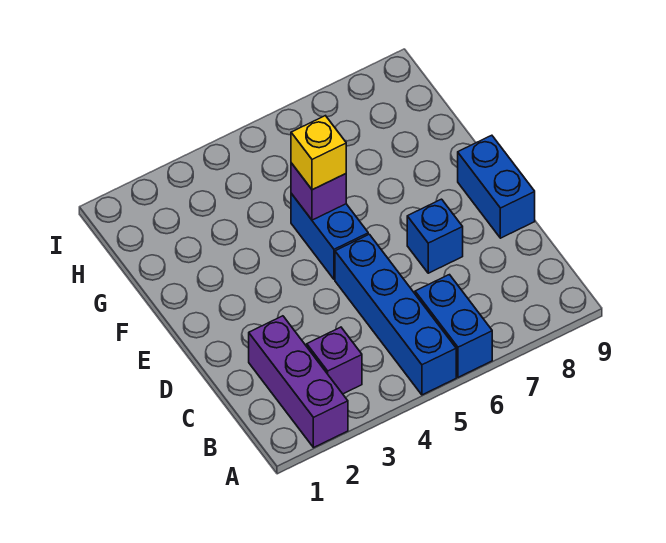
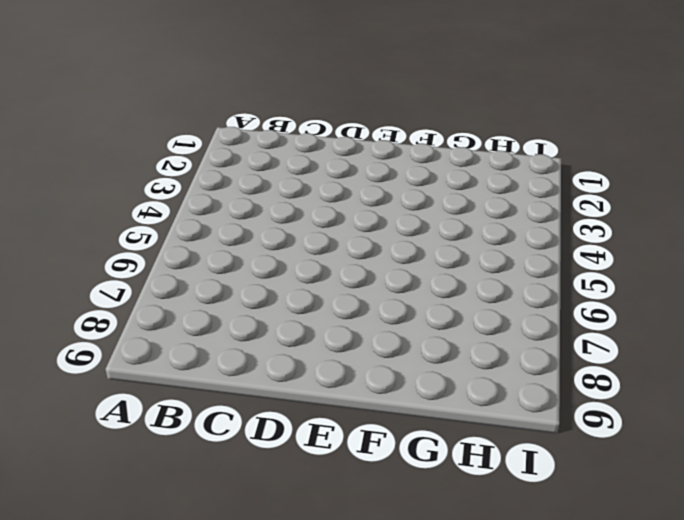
none -> purple 1x3 brick [249,316,348,448]
none -> blue 1x4 brick [335,234,456,395]

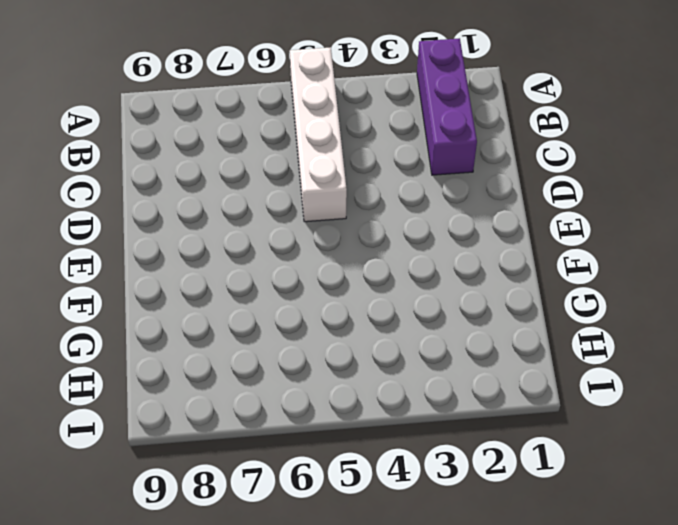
white 1x4 brick [290,47,347,222] -> blue 1x4 brick [335,234,456,395]
none -> blue 1x2 brick [415,275,492,377]
none -> purple 1x1 brick [307,327,362,394]

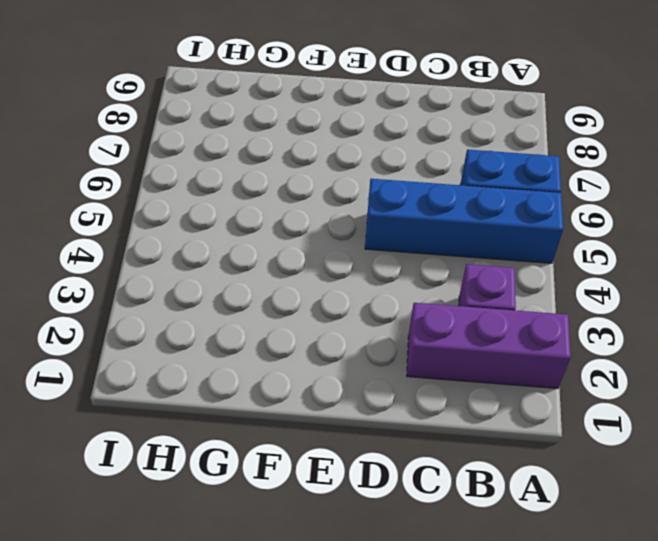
none -> blue 1x1 brick [407,199,463,273]
none -> blue 1x2 brick [458,135,535,238]

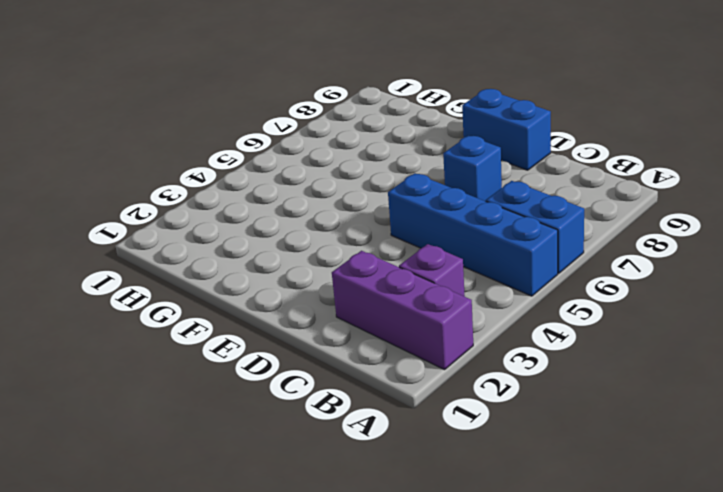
none -> blue 1x2 brick [291,193,368,279]
none -> purple 1x1 brick [291,163,346,220]

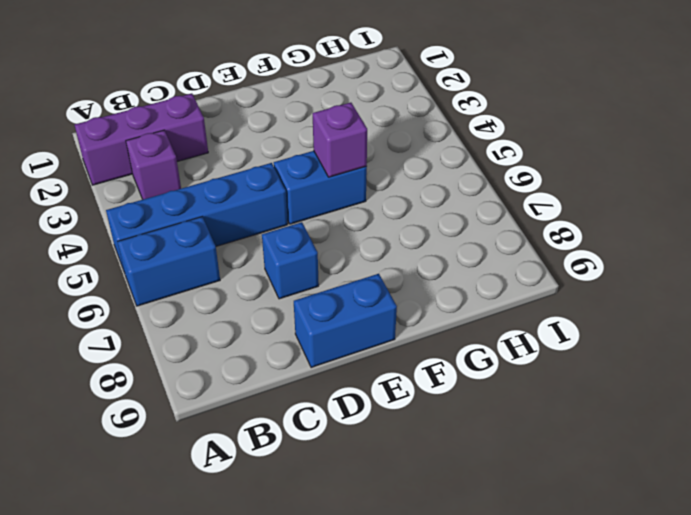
none -> yellow 1x1 brick [291,116,346,190]

